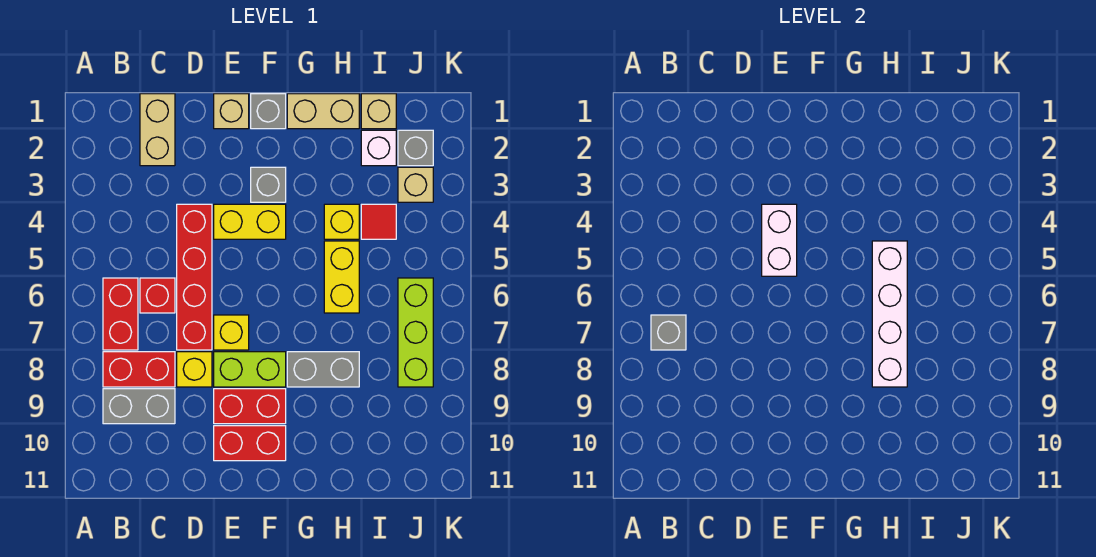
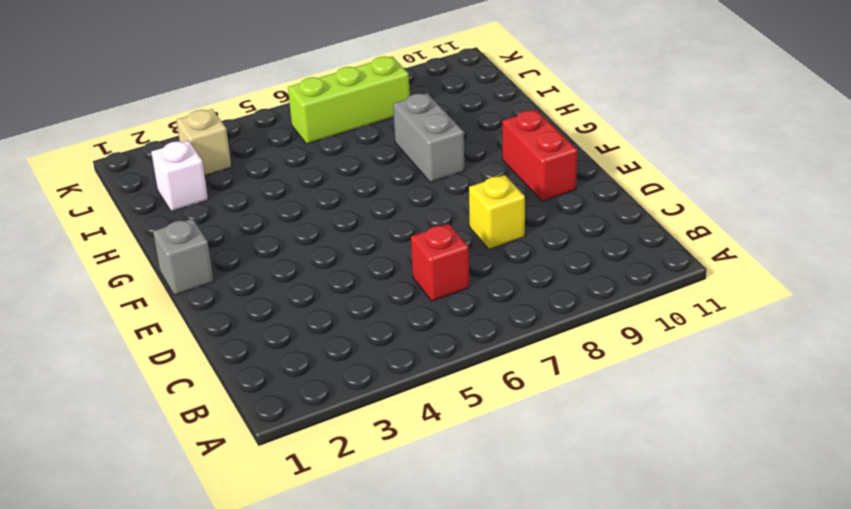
none -> red 1x2 brick [103,278,138,350]
none -> red 1x2 brick [103,352,175,387]
none -> grey 1x2 brick [103,389,175,424]

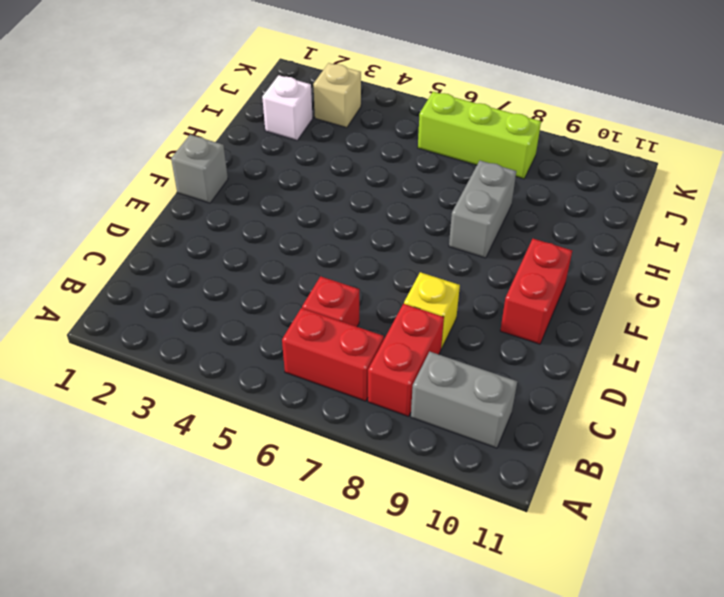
grey 1x2 brick [411,352,517,448] -> grey 1x2 brick turned to [103,389,175,424]
none -> tan 1x2 brick [140,94,175,166]
none -> red 1x4 brick [177,204,212,350]
none -> tan 1x1 brick [214,94,249,129]

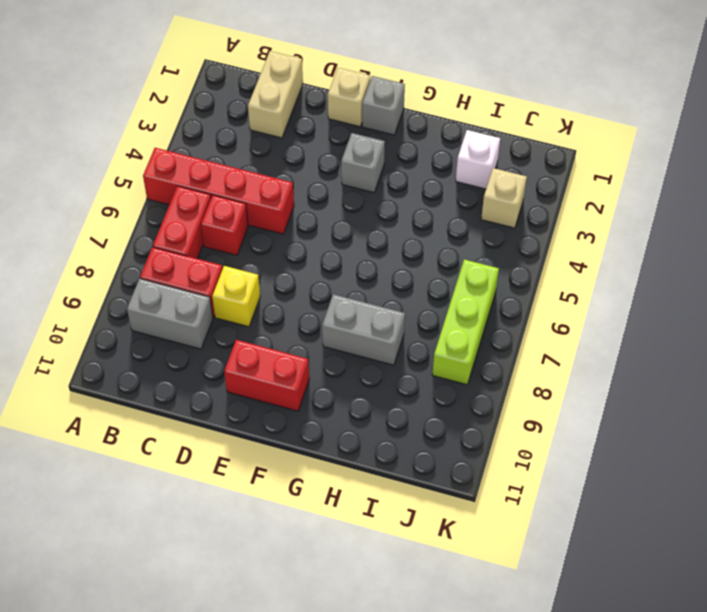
red 1x4 brick [143,148,294,234] -> red 1x4 brick turned to [177,204,212,350]
none -> yellow 1x2 brick [214,204,286,239]
none -> yellow 1x1 brick [214,315,249,350]
none -> lime 1x2 brick [214,352,286,387]

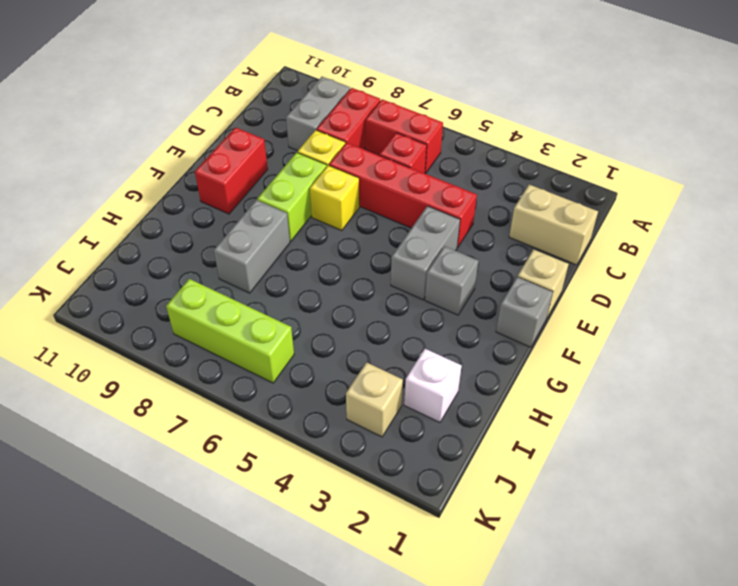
grey 1x2 brick [391,206,460,300] -> yellow 1x2 brick [214,204,286,239]
none -> red 1x2 brick [214,389,286,424]
none -> tan 1x2 brick [287,94,359,129]
none -> yellow 1x1 brick [324,204,359,239]

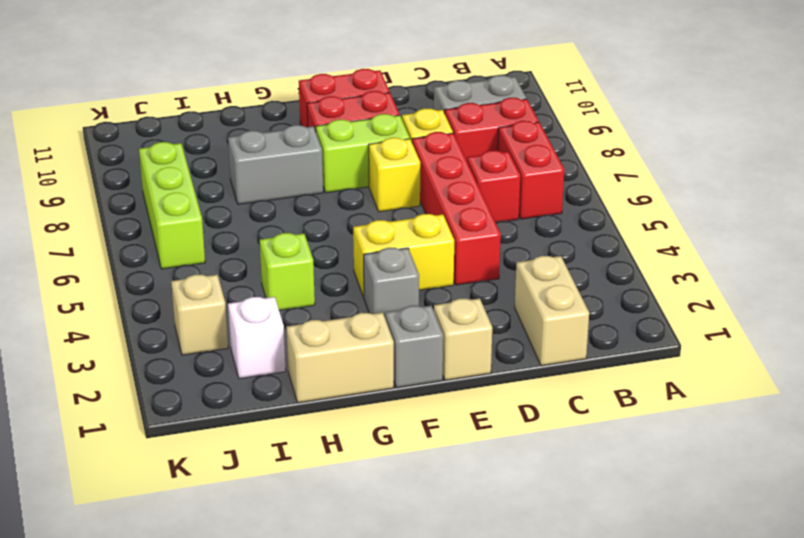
lime 1x1 brick [260,233,315,310] -> yellow 1x1 brick [324,204,359,239]
none -> yellow 1x2 brick [324,241,359,313]
none -> tan 1x1 brick [361,94,396,129]
none -> red 1x1 tile [361,204,396,239]

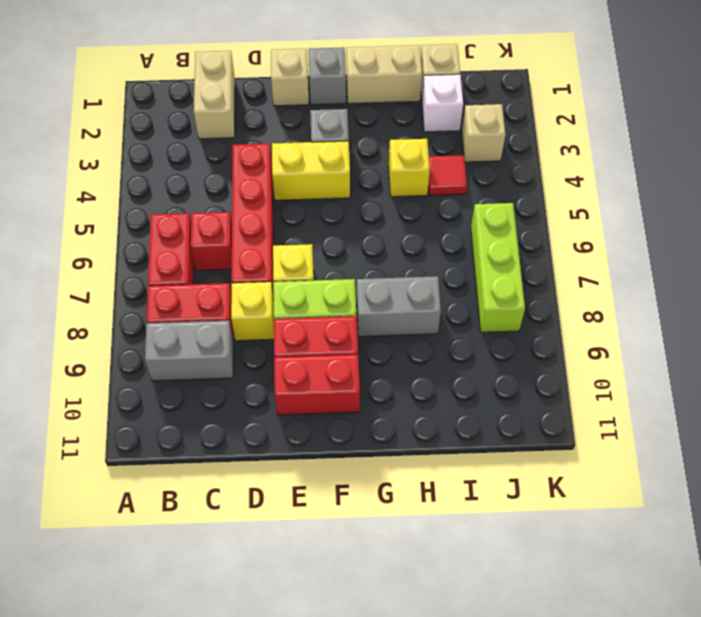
none -> yellow 1x2 brick [324,241,359,313]
none -> grey 1x1 brick [398,130,433,166]
none -> grey 1x1 brick [651,315,686,350]

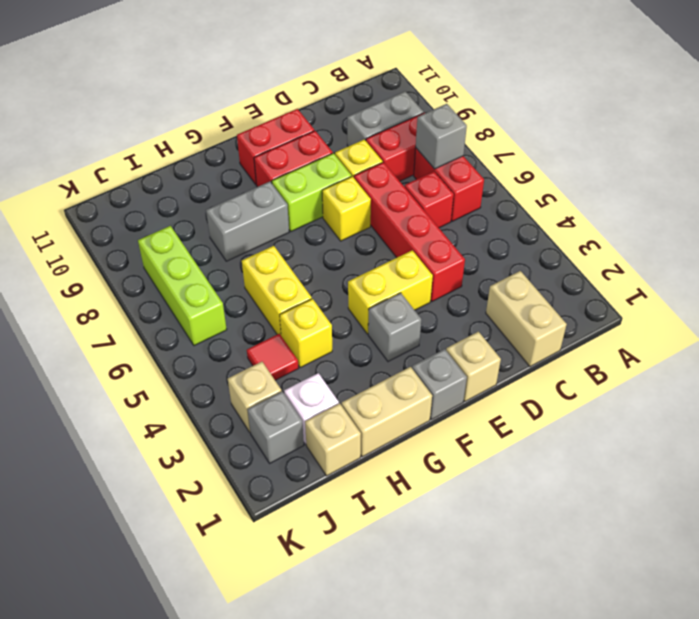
none -> white 1x2 brick [762,204,797,276]
none -> white 1x4 brick [872,241,907,387]

